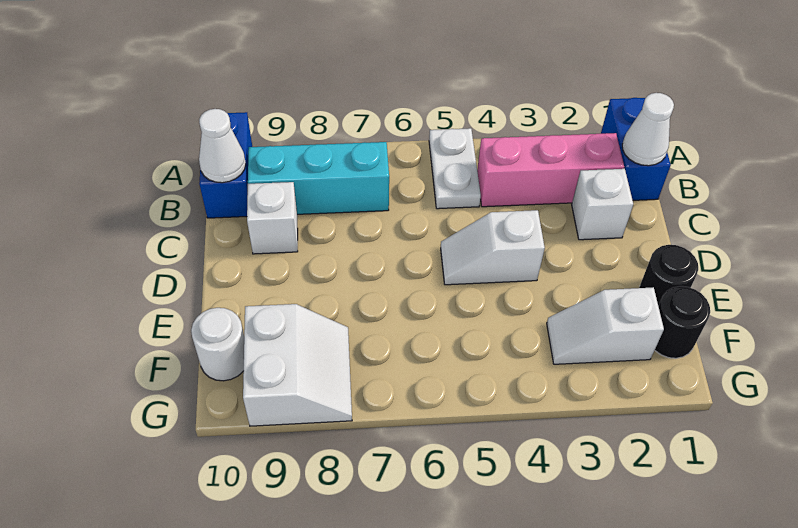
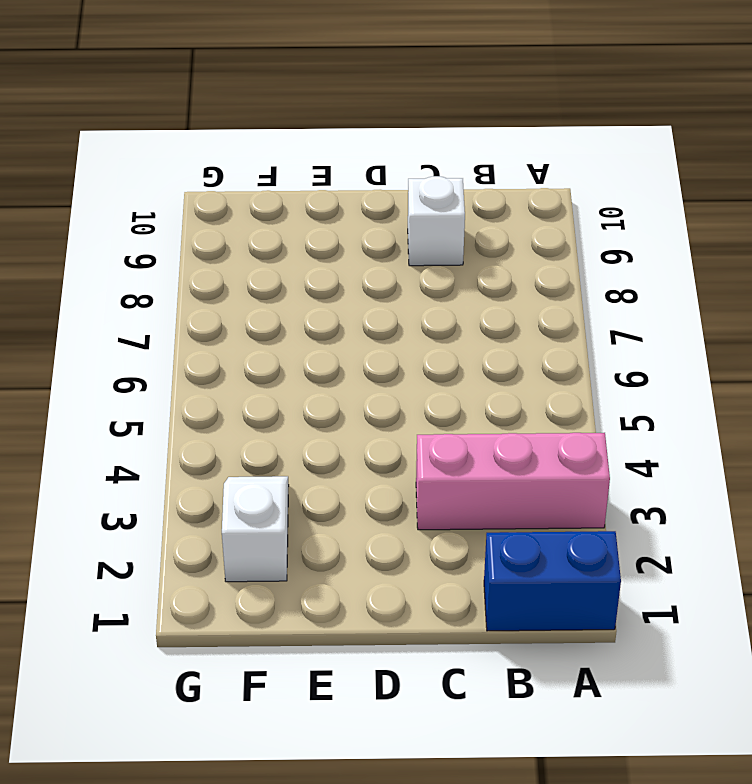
pink 1x3 brick [416,433,610,530] -> pink 1x3 brick turned to [477,133,624,207]
none -> white 1x2 plate [429,128,481,209]
none -> blue 1x2 brick [199,112,252,218]
none -> cyan 1x3 brick [248,142,389,214]

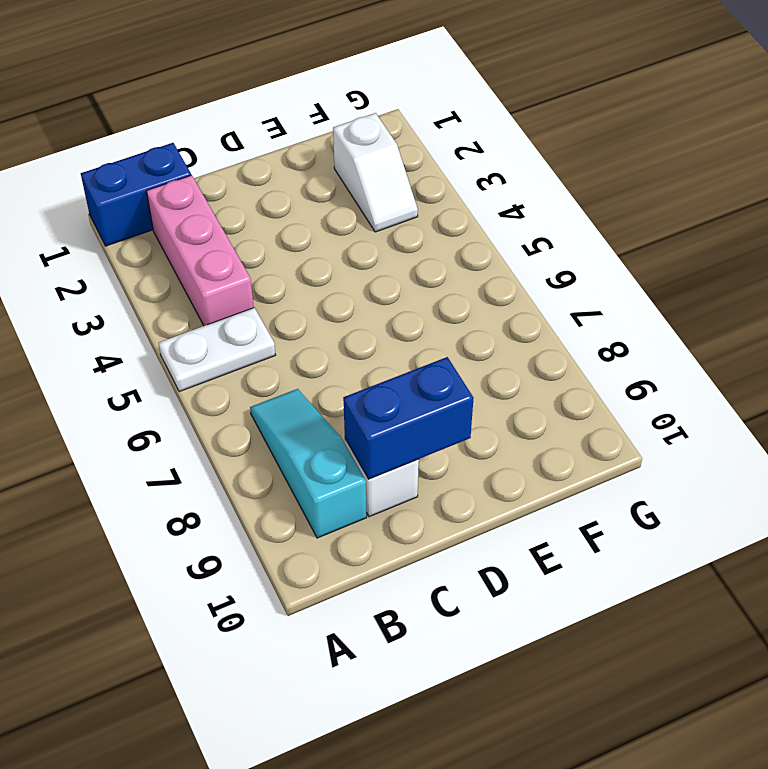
cyan 1x3 slope [250,389,367,538] -> cyan 1x3 brick [248,142,389,214]
blue 1x2 brick [343,357,474,479] -> blue 1x2 brick moved to [199,112,252,218]
none -> white 1x1 brick [572,169,633,240]
none -> white 1x2 slope [441,210,545,285]
none -> black 1x1 round brick [639,245,698,305]

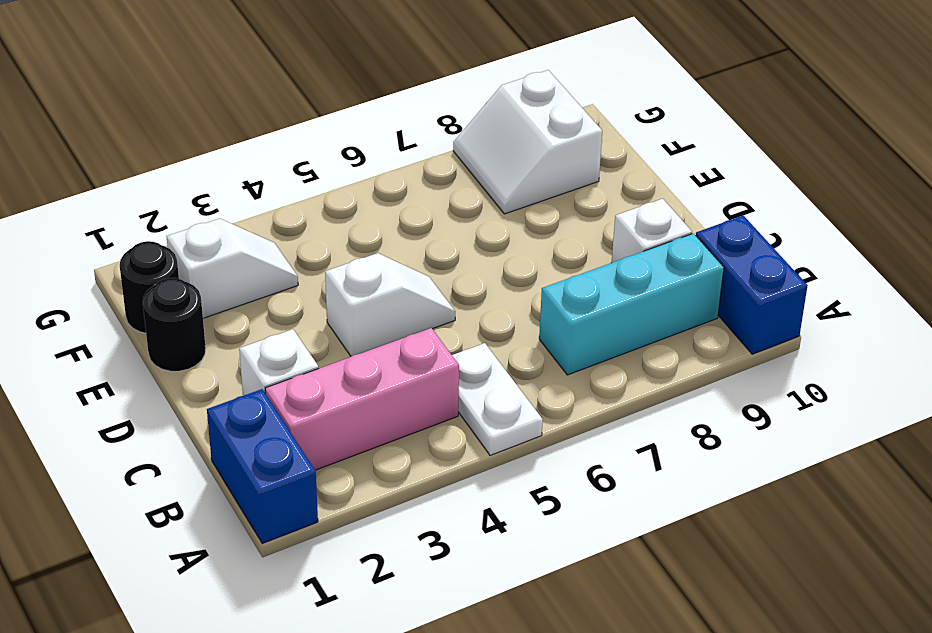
none -> white 1x1 round brick [191,308,244,381]
none -> white 1x1 cone [622,93,674,166]
none -> white 1x1 cone [199,109,246,183]

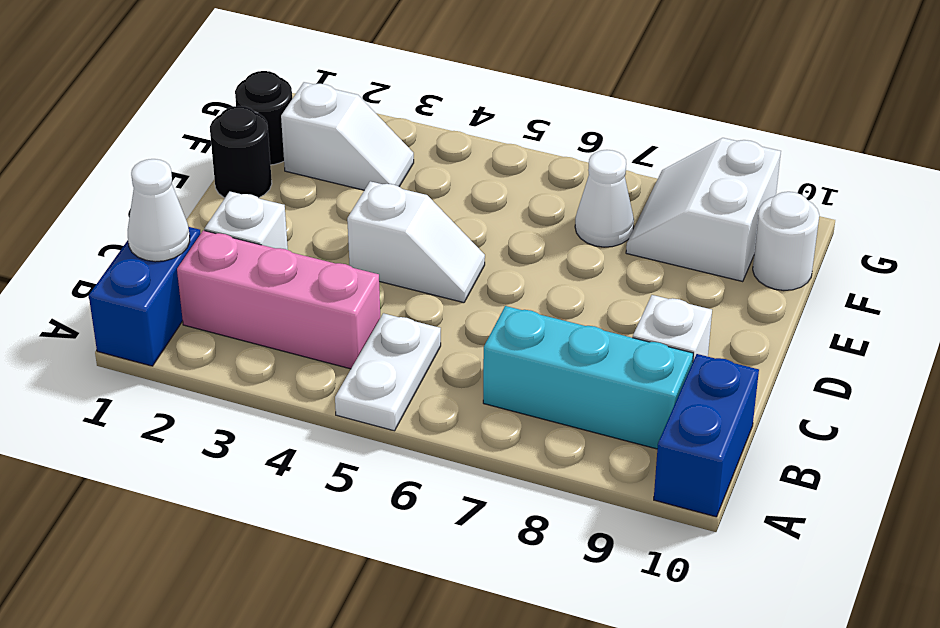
white 1x1 cone [575,150,634,247] -> white 1x1 cone moved to [199,109,246,183]

